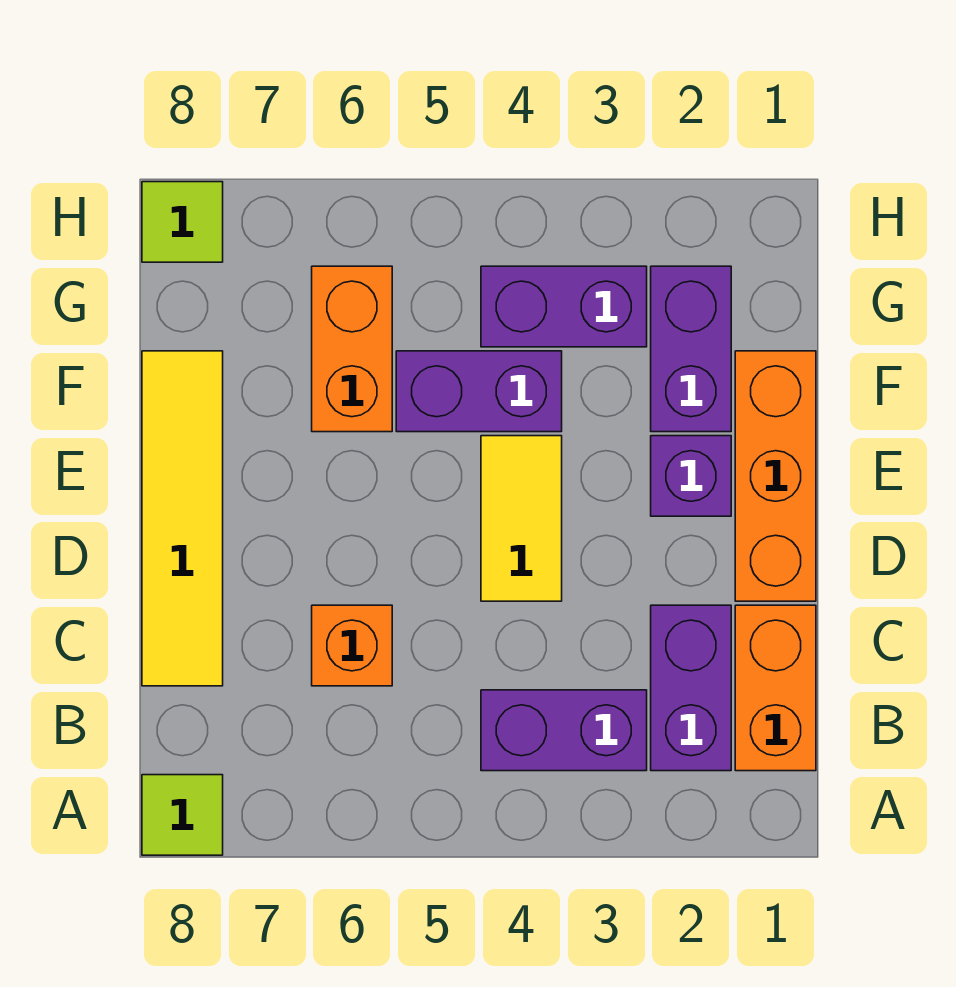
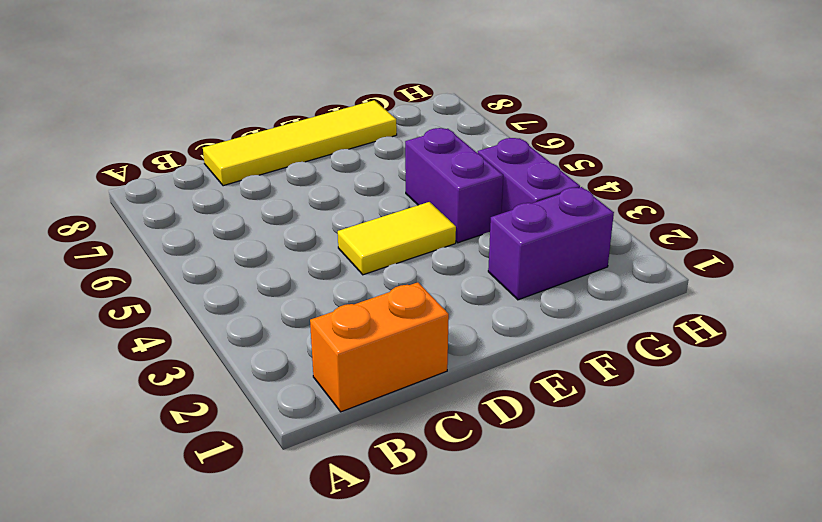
none -> lime 1x1 tile [142,775,223,855]
none -> purple 1x2 brick [651,605,731,771]
none -> purple 1x2 brick [481,690,647,771]

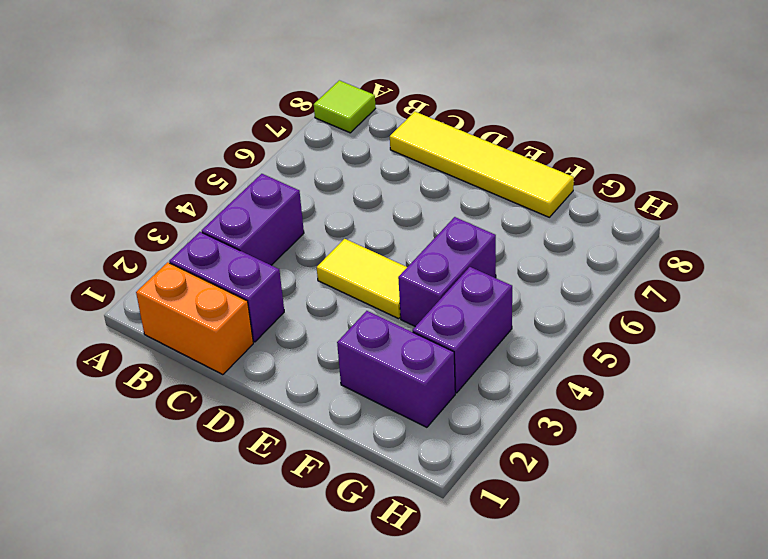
none -> orange 1x1 brick [312,605,392,686]
none -> orange 1x3 brick [735,351,816,601]
none -> purple 1x1 brick [651,436,731,516]

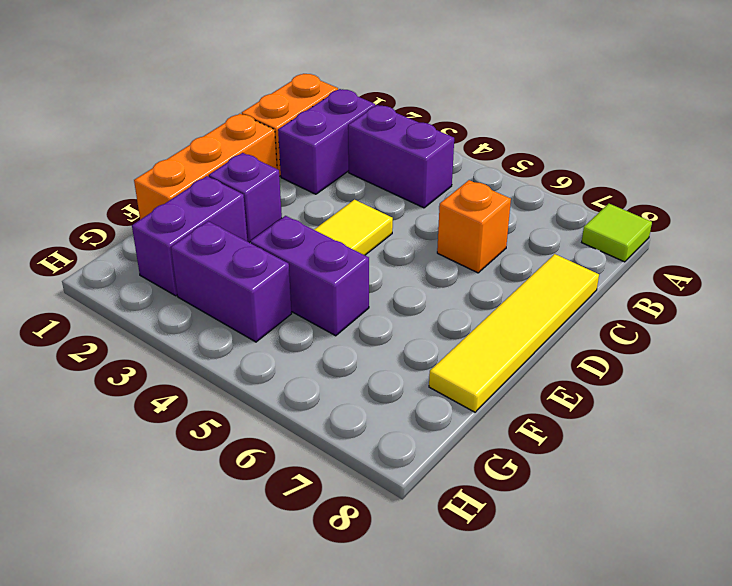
none -> orange 1x2 brick [312,266,392,432]
none -> lime 1x1 tile [142,182,223,262]

